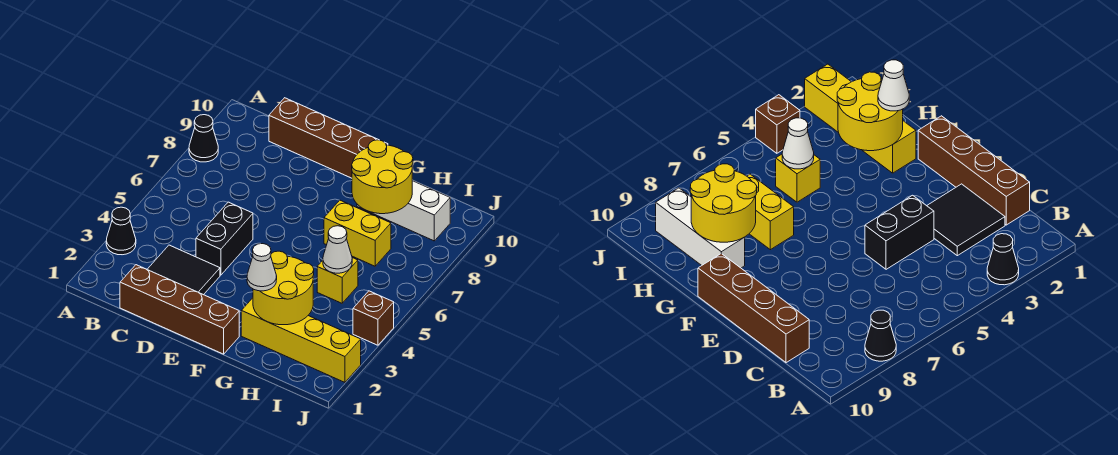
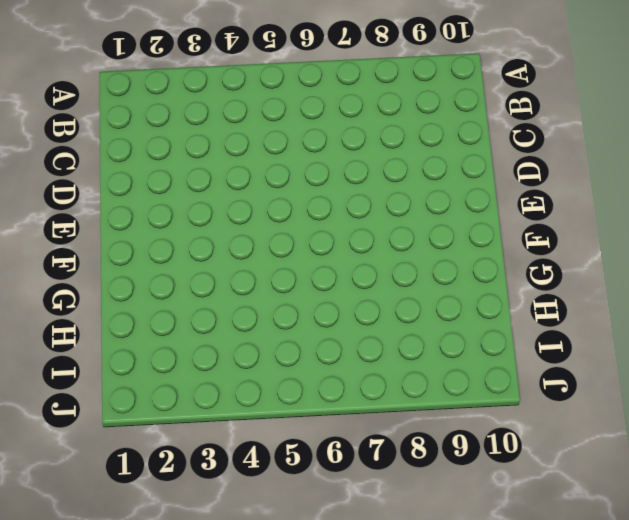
none -> black 1x1 cone [106,207,136,255]
none -> black 1x1 cone [189,115,218,162]
none -> brown 1x4 brick [120,265,239,354]

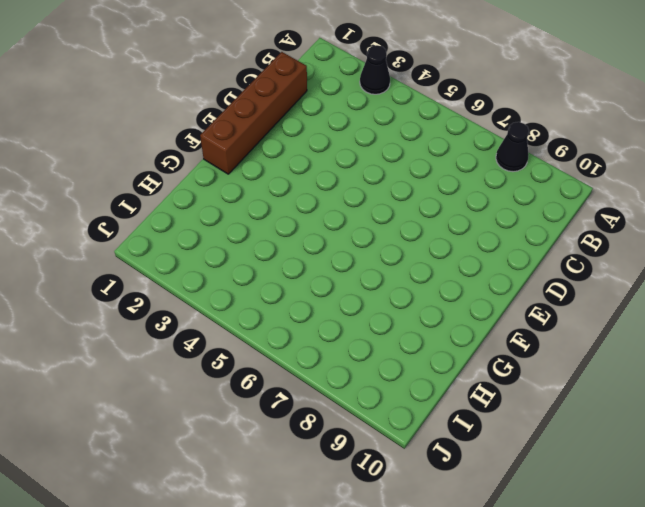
none -> black 2x2 tile [147,245,220,295]
none -> brown 1x4 brick [269,98,388,178]
none -> black 1x2 brick [196,202,253,275]

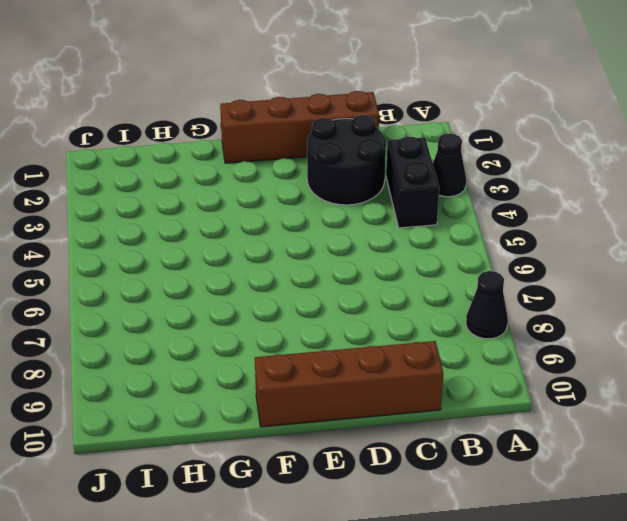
black 1x2 brick [386,137,439,228] -> black 1x2 brick moved to [196,202,253,275]
black 2x2 round brick [307,115,386,205] -> black 2x2 tile [147,245,220,295]
none -> yellow 1x4 brick [241,298,361,382]
none -> yellow 1x2 brick [324,200,391,266]
none -> white 1x3 brick [357,181,450,241]

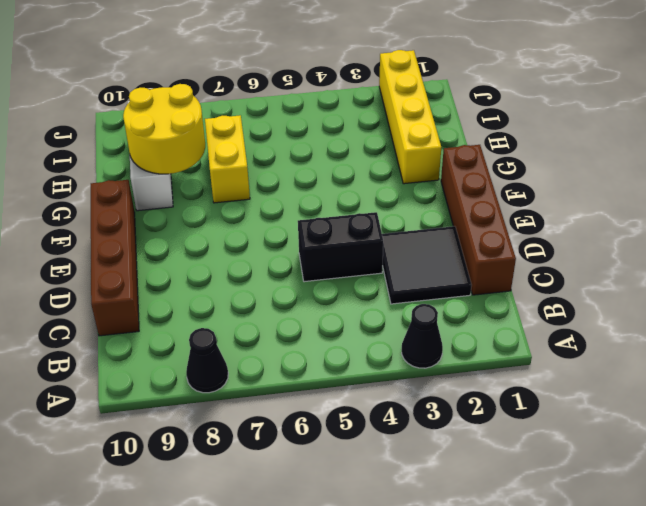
none -> yellow 1x1 brick [317,258,358,303]
none -> brown 1x1 brick [353,291,394,345]
none -> yellow 2x2 round brick [253,251,314,325]

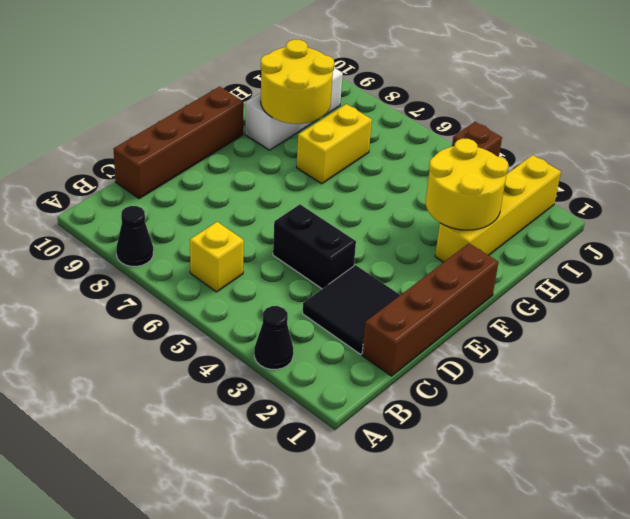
yellow 1x1 brick [190,222,244,292] -> yellow 1x1 brick moved to [317,258,358,303]
none -> white 1x1 cone [323,226,352,273]
none -> white 1x1 cone [247,244,277,291]

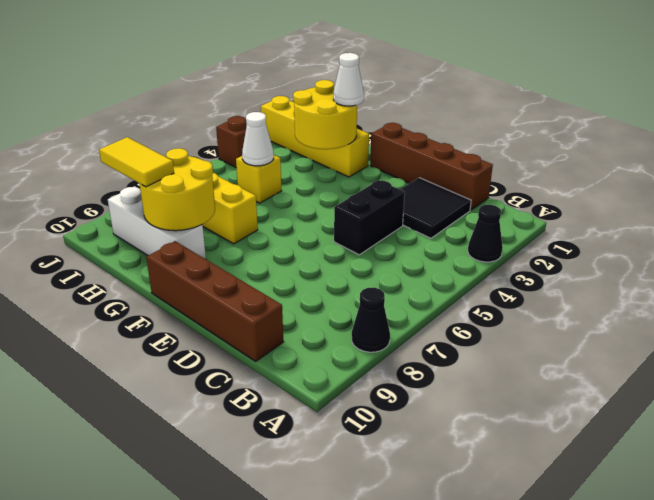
yellow 1x2 tile [99,137,174,187] -> none

